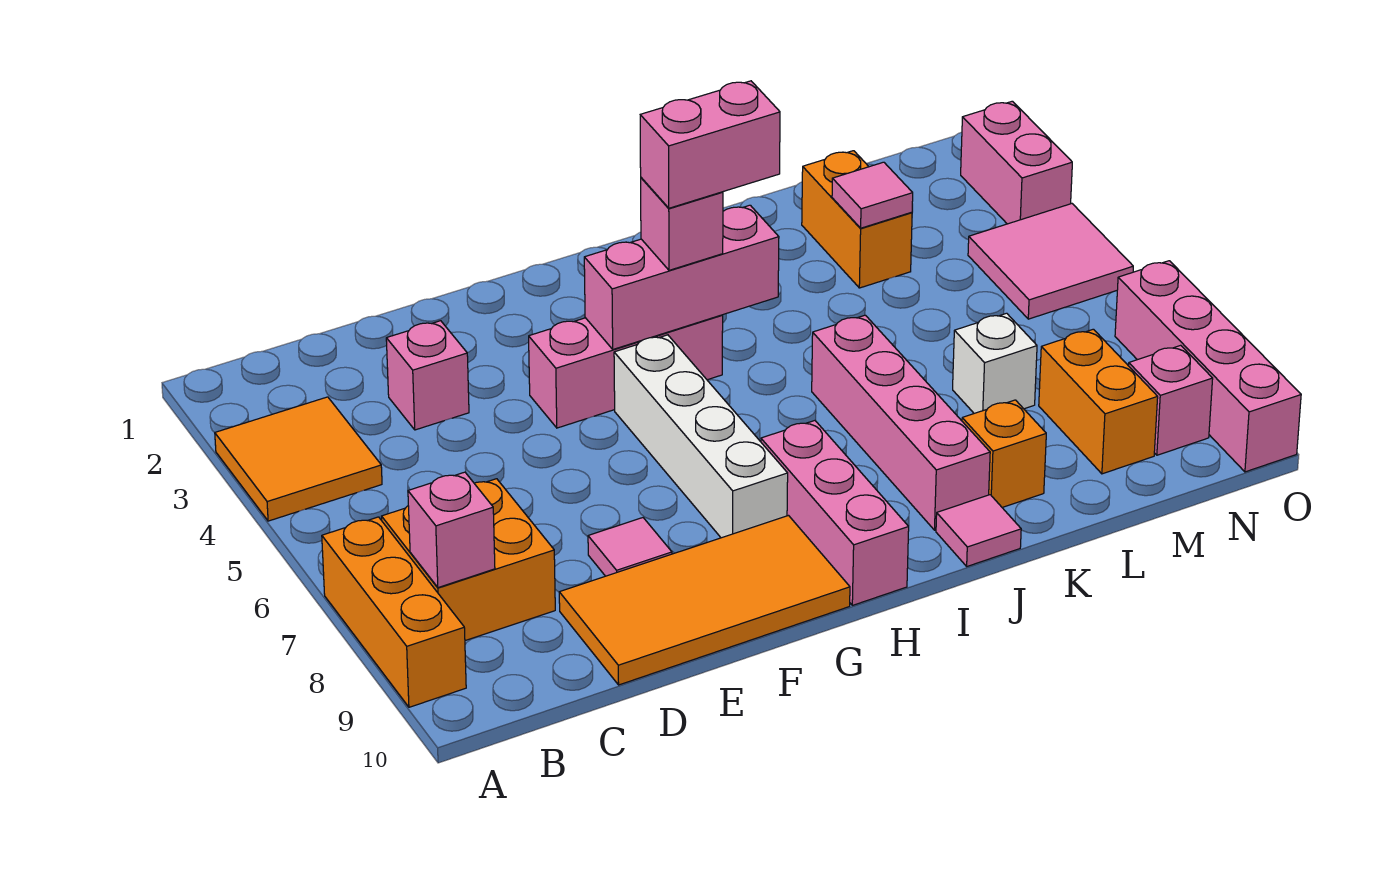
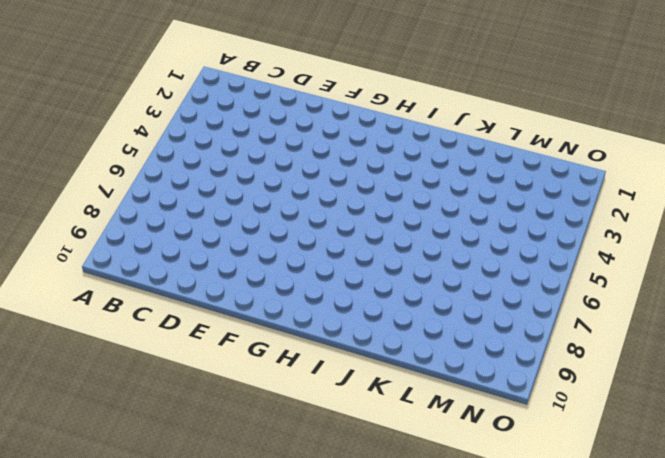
none -> orange 2x2 tile [215,397,382,521]
none -> orange 1x3 brick [322,517,466,707]
none -> orange 2x2 brick [382,479,555,641]

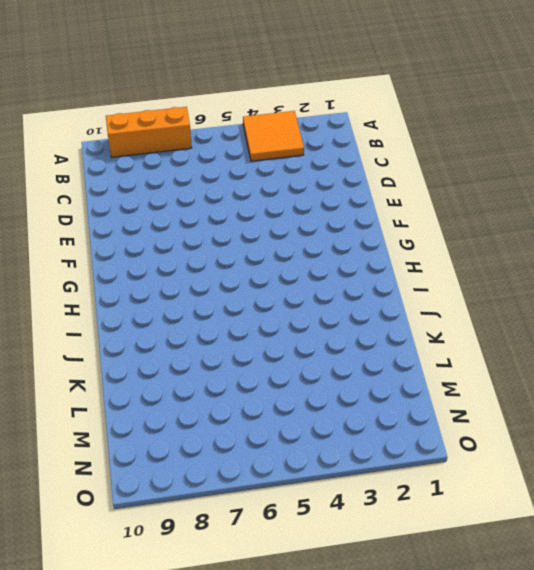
none -> orange 2x2 brick [382,479,555,641]
none -> pink 1x1 brick [386,321,469,430]
none -> orange 2x4 tile [559,516,850,685]

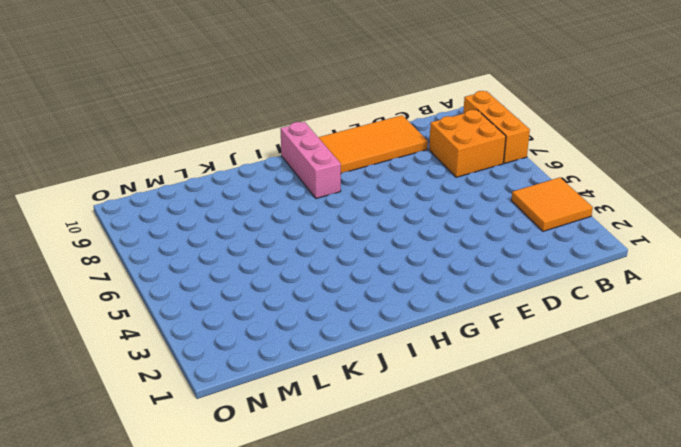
none -> pink 1x1 brick [386,321,469,430]
none -> pink 1x1 tile [588,518,672,576]
none -> pink 1x3 brick [529,315,723,428]

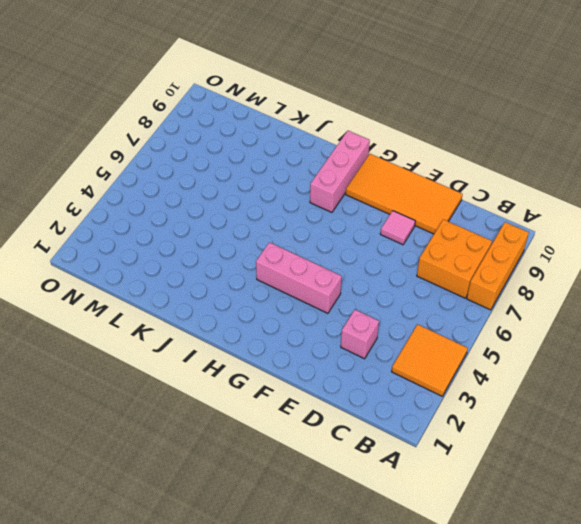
none -> white 1x4 brick [614,335,788,538]
none -> pink 1x4 brick [812,315,990,530]
none -> pink 1x1 tile [936,495,1021,566]

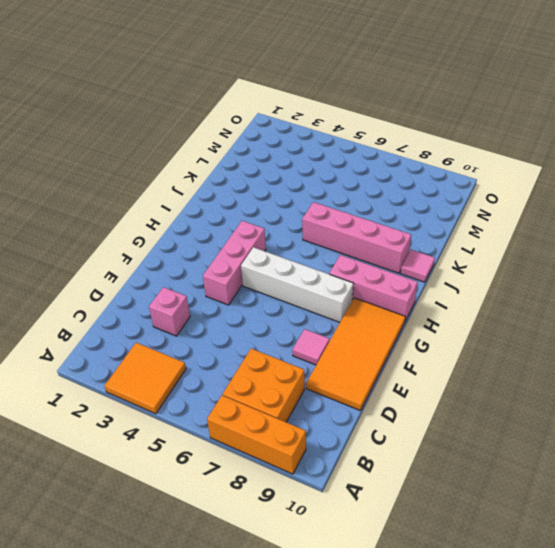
none -> orange 1x1 brick [962,400,1046,507]
none -> orange 1x2 brick [802,151,912,288]
none -> white 1x1 brick [953,313,1037,413]

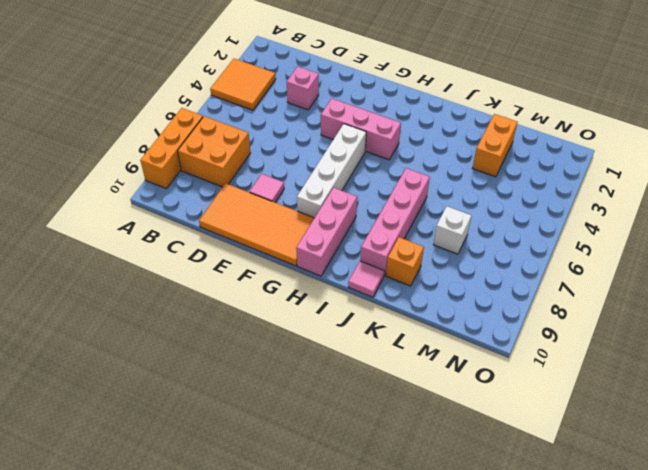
none -> orange 1x2 brick [1039,329,1158,474]
none -> pink 2x2 tile [968,204,1133,319]
none -> pink 1x1 brick [1129,345,1213,455]

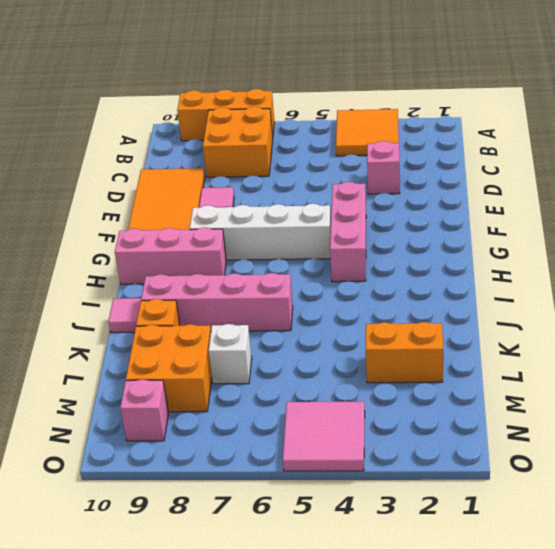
orange 2x2 brick [126,324,212,412] -> orange 1x2 brick [1039,329,1158,474]
none -> pink 1x2 brick [961,101,1072,224]
none -> pink 1x4 brick [1115,261,1301,472]
none -> pink 1x1 brick [408,472,495,588]

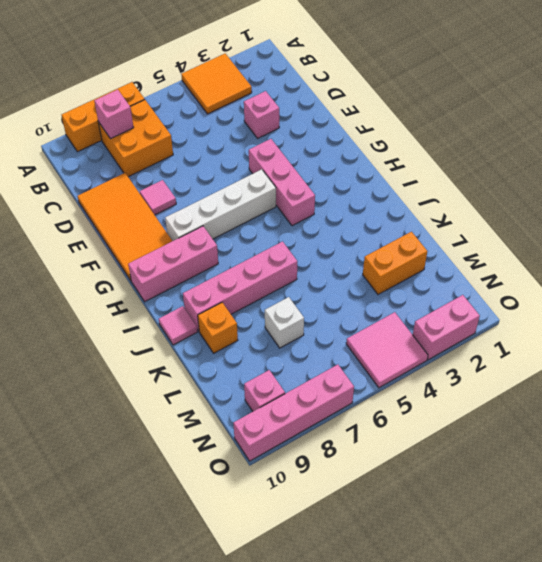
none -> orange 1x2 brick [1039,329,1158,474]
none -> pink 1x3 brick [584,205,779,349]
none -> pink 1x1 tile [832,162,913,228]

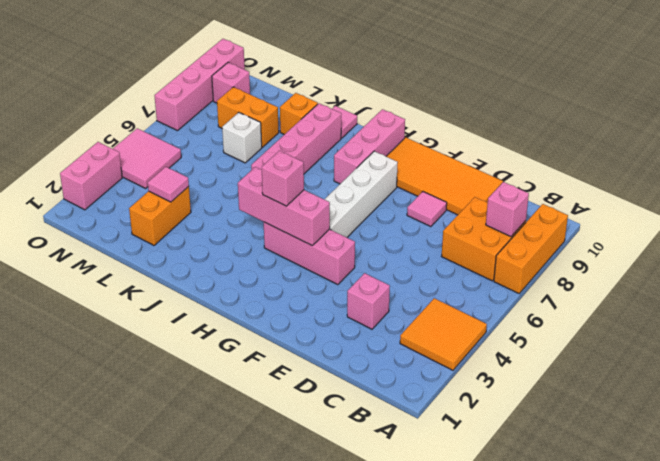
orange 1x2 brick [217,87,279,147] -> orange 1x2 brick turned to [1039,329,1158,474]
none -> pink 1x2 brick [640,81,780,208]

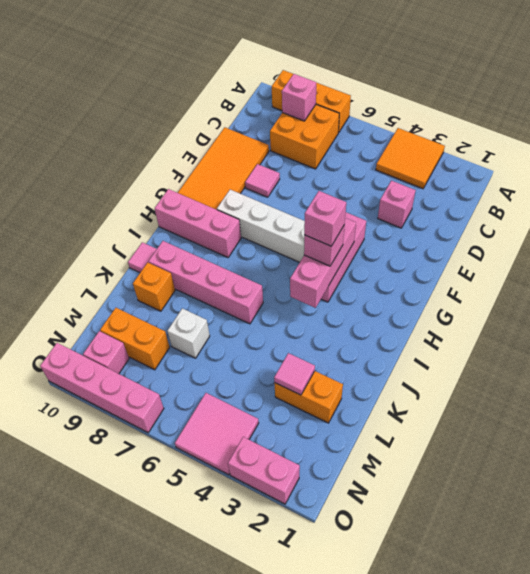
pink 1x1 brick [304,191,346,246] -> pink 1x2 brick [640,81,780,208]

